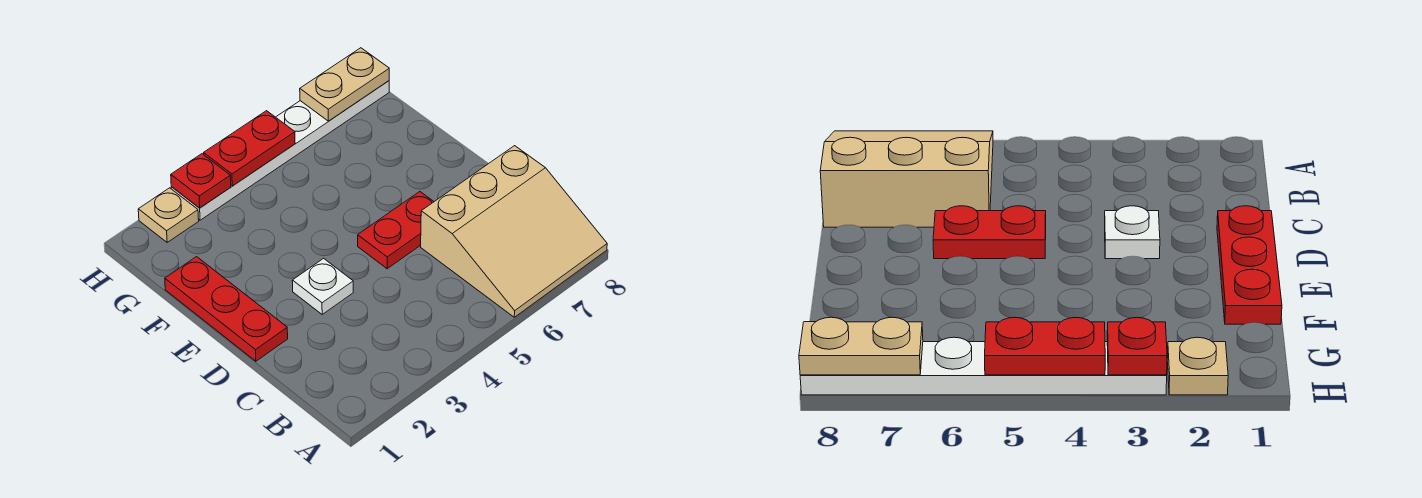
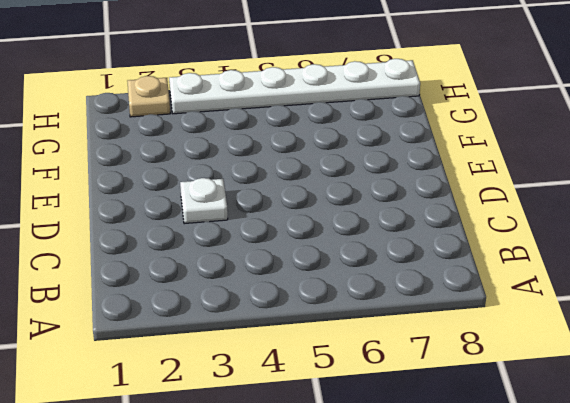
none -> tan 3x3 slope [421,146,607,317]
none -> red 1x3 plate [165,257,288,361]

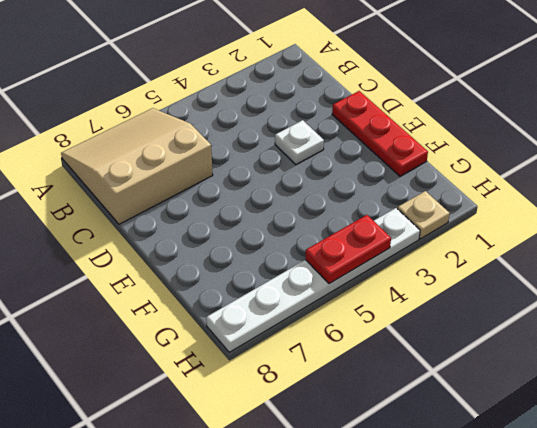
none -> red 1x2 plate [358,192,434,269]
none -> red 1x1 plate [171,154,231,208]

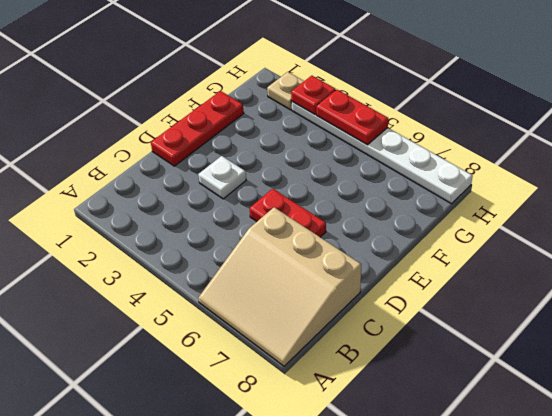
none -> tan 1x2 plate [300,48,389,121]

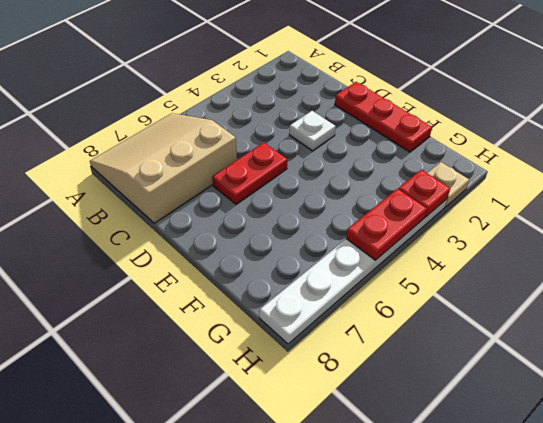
none -> tan 1x2 plate [300,48,389,121]

